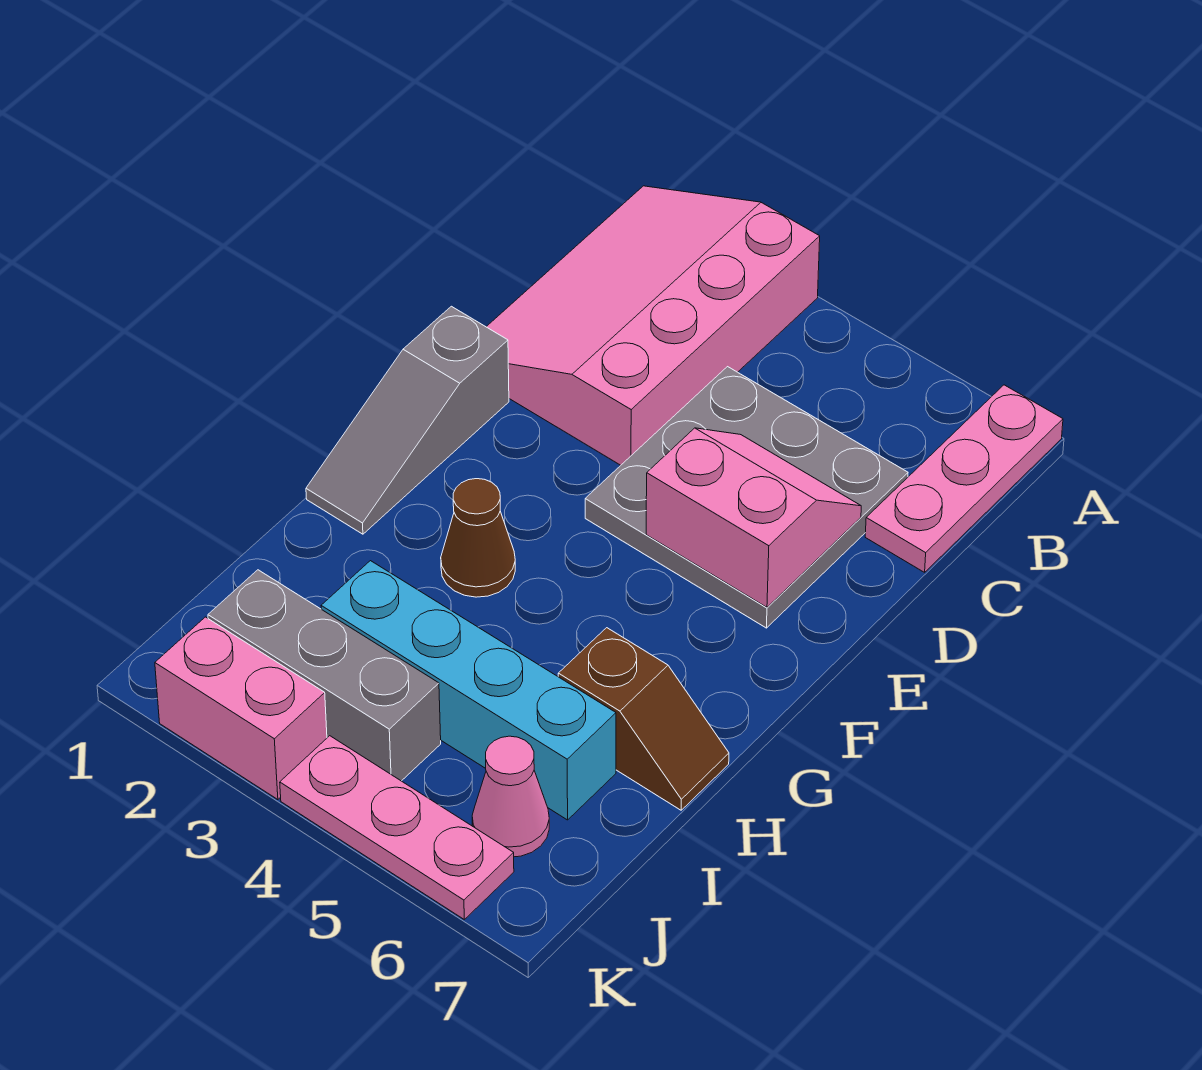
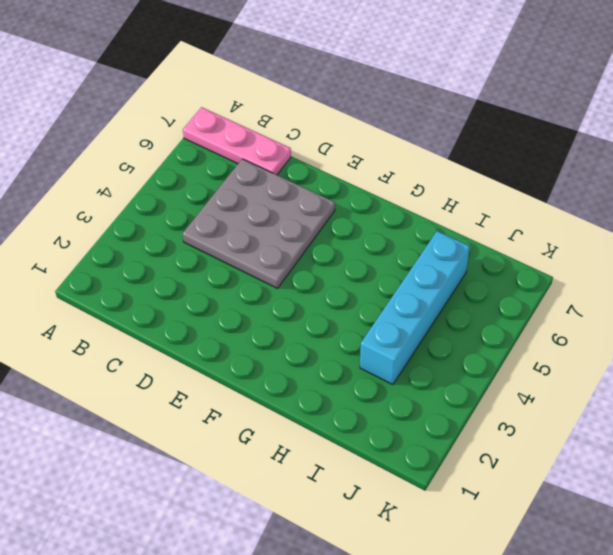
none -> pink 3x4 slope [486,186,820,465]
none -> grey 1x3 slope [306,306,509,534]
none -> brown 1x1 cone [441,479,515,597]

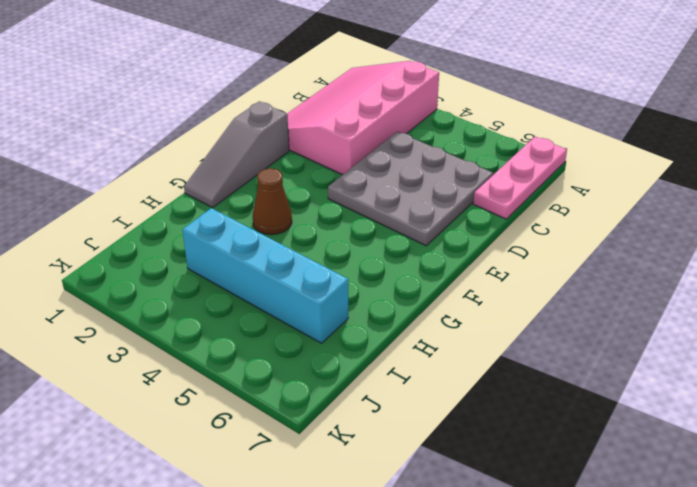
none -> brown 1x2 slope [558,628,729,810]
none -> grey 1x3 brick [208,570,441,781]
none -> pink 1x1 cone [472,736,549,857]

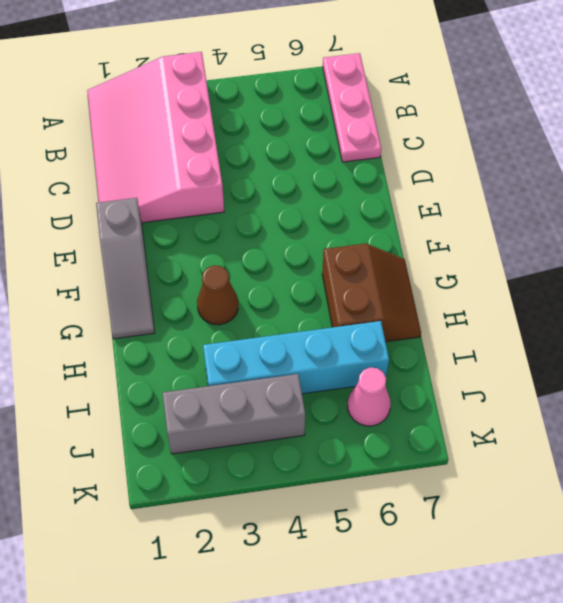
brown 2x2 slope [322,244,421,342] -> brown 1x2 slope [558,628,729,810]
none -> grey 3x3 plate [585,367,908,628]
none -> pink 1x2 brick [155,617,327,800]
none -> pink 1x3 plate [280,736,514,919]

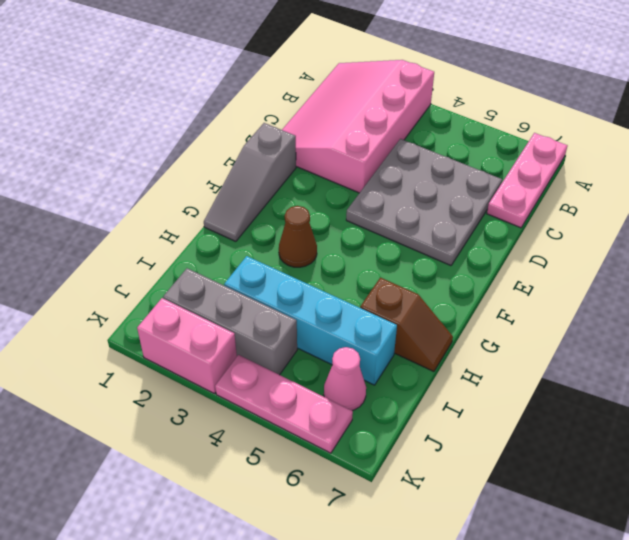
none -> pink 2x2 slope [646,428,861,607]

